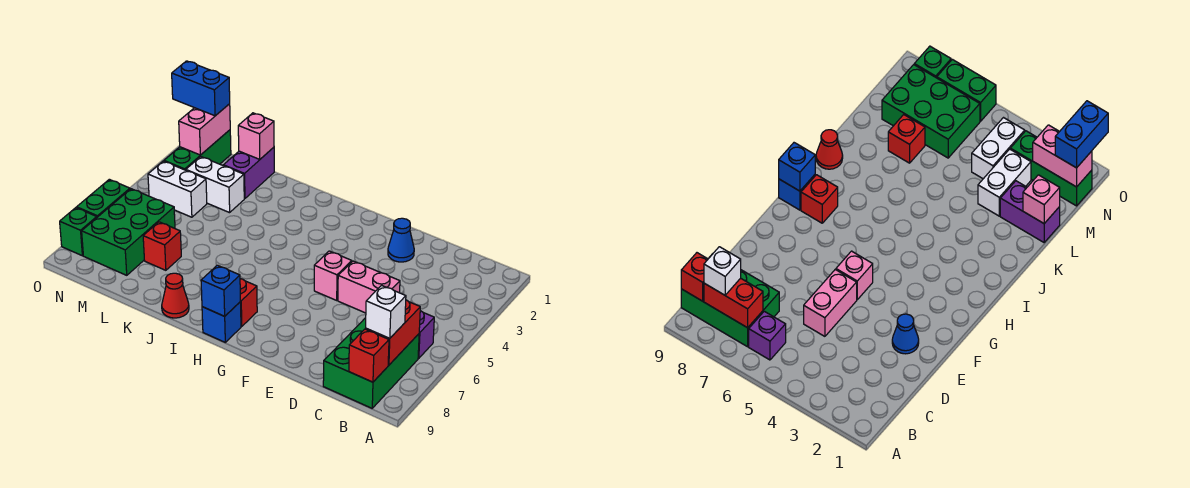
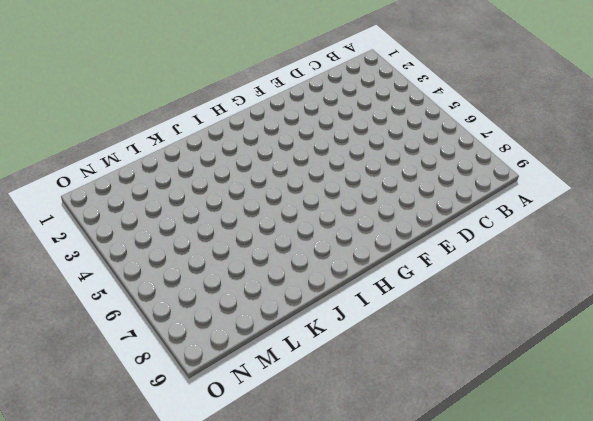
none -> purple 1x1 brick [418,311,434,358]
none -> green 2x3 brick [323,318,419,408]
none -> pink 1x2 brick [338,261,400,313]

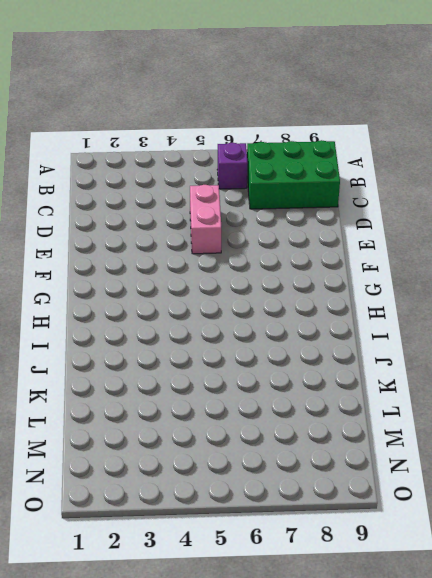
none -> blue 1x1 cone [388,218,414,262]
none -> pink 1x1 brick [314,251,352,300]
none -> red 1x1 brick [240,279,257,326]

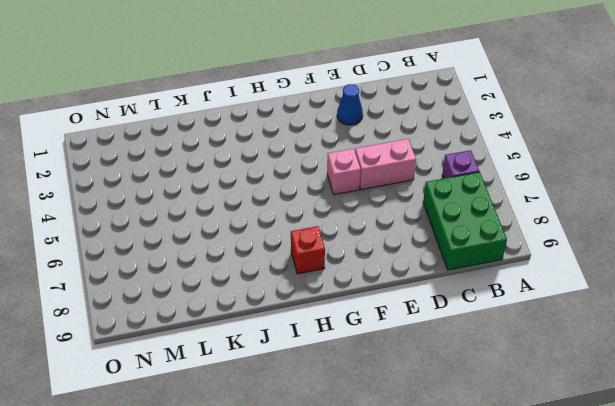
none -> blue 1x1 brick [202,302,241,342]
none -> red 1x1 cone [162,273,189,318]
none -> purple 1x2 brick [223,147,274,199]

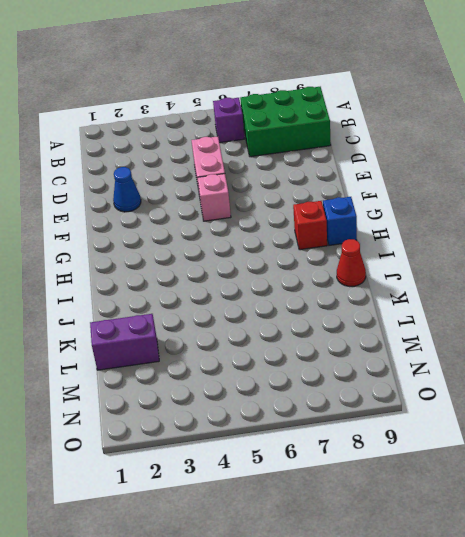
none -> white 1x2 brick [186,157,244,213]
none -> red 1x1 brick [143,222,181,270]
none -> white 1x2 brick [148,161,207,217]

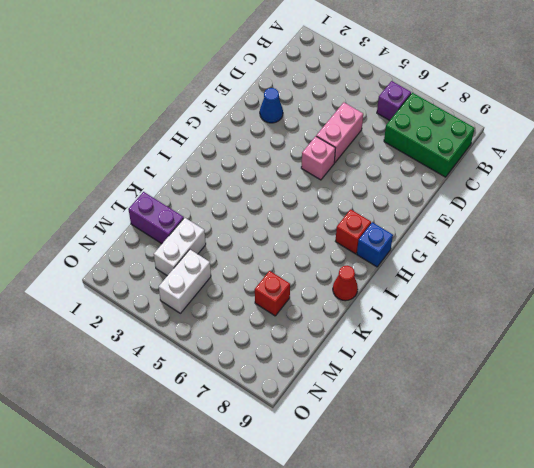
none -> green 2x3 brick [82,189,175,275]
none -> green 1x3 brick [164,130,231,170]
none -> green 1x2 brick [77,179,130,217]

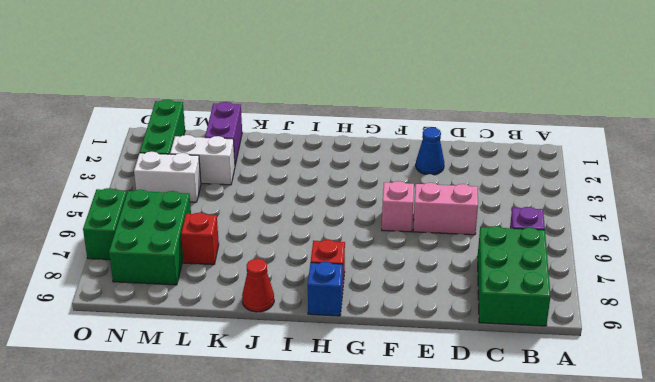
none -> green 1x1 brick [60,208,97,256]
none -> red 1x2 brick [366,300,420,365]
none -> red 1x1 brick [349,329,389,382]

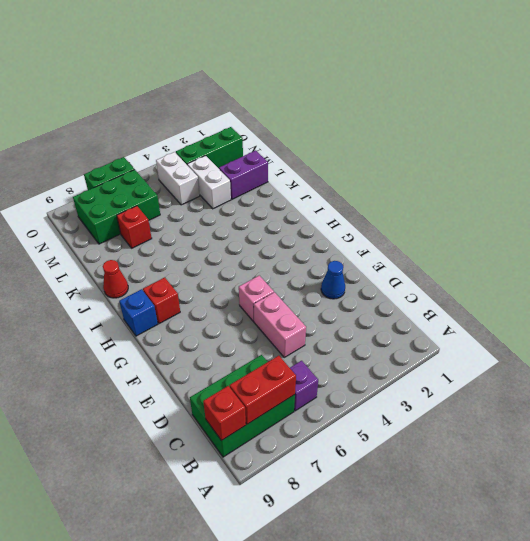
none -> green 1x1 brick [60,208,97,256]
none -> blue 1x1 brick [201,265,240,316]
none -> pink 1x1 brick [238,113,274,159]

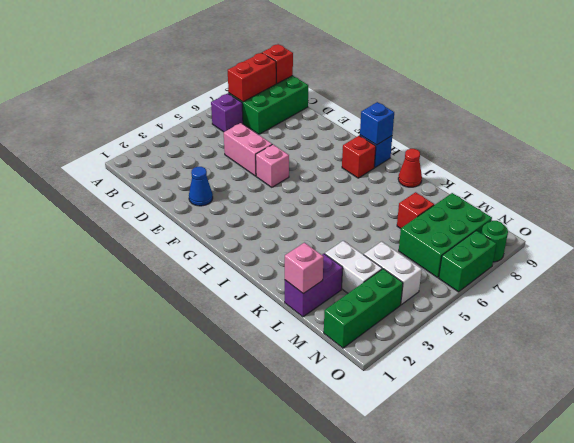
green 1x1 round brick [481,221,508,262] -> green 1x1 brick [60,208,97,256]
none -> pink 1x2 brick [179,104,230,155]
none -> white 1x1 brick [366,285,406,338]
none -> blue 1x2 brick [172,61,230,116]

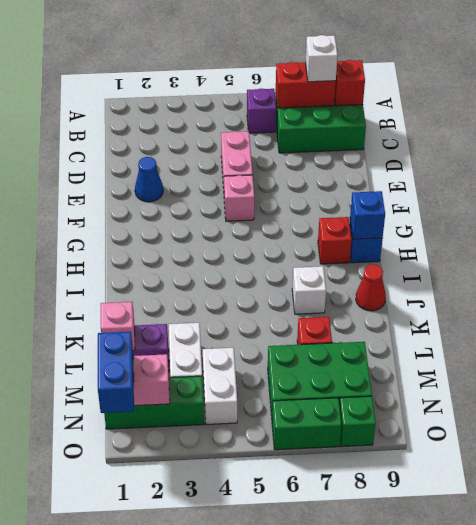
white 1x1 brick [292,266,326,314] -> none

